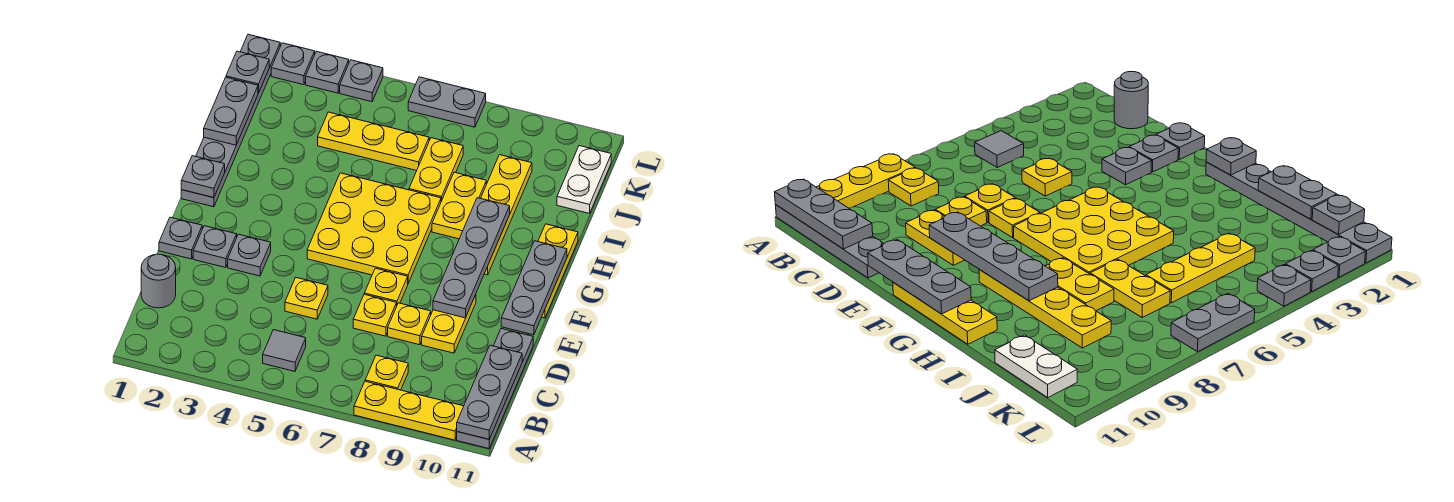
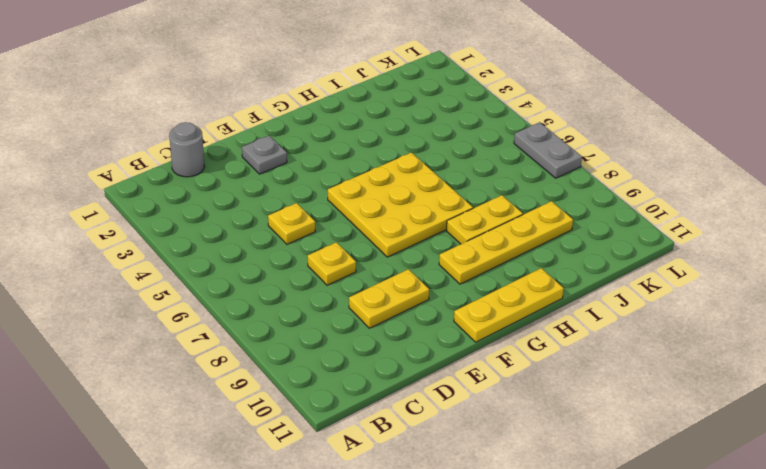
none -> yellow 1x3 plate [354,381,464,440]
none -> grey 1x4 plate [457,329,533,449]
none -> grey 1x1 tile [263,330,306,371]
none -> yellow 1x1 plate [365,355,408,390]

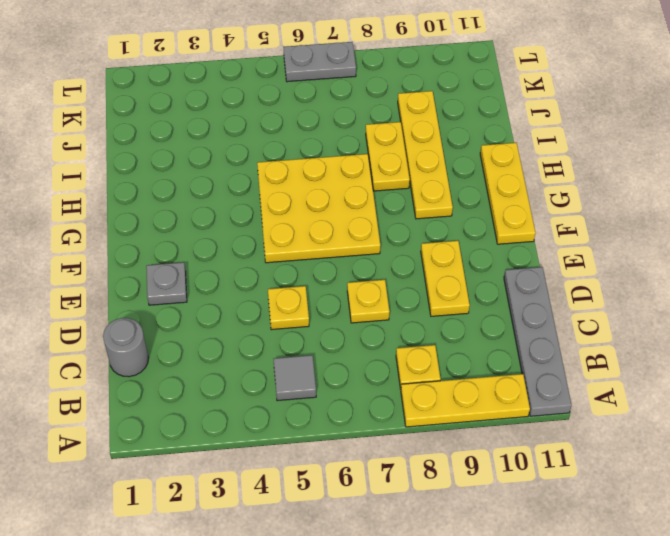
none -> yellow 1x1 plate [388,303,431,345]
none -> grey 1x1 plate [159,217,202,259]
none -> grey 1x1 plate [228,234,271,276]
none -> yellow 1x1 plate [364,268,408,304]

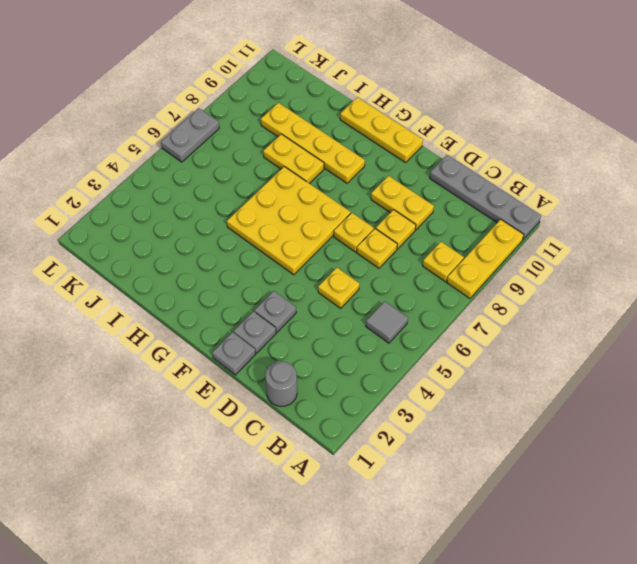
none -> grey 1x6 plate [181,34,280,207]
none -> yellow 1x2 plate [409,138,463,201]
none -> yellow 1x3 plate [318,112,429,171]
none -> white 1x2 plate [557,146,611,213]

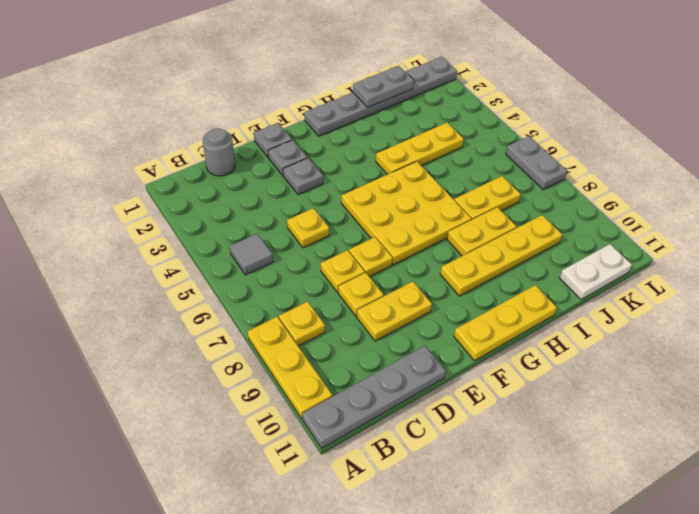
yellow 1x3 plate [376,123,464,174] -> yellow 1x3 plate turned to [318,112,429,171]
none -> grey 1x1 plate [271,43,315,85]
none -> grey 1x1 plate [306,51,349,93]
none -> grey 1x1 plate [340,60,383,102]
none -> grey 1x3 plate [457,345,522,439]

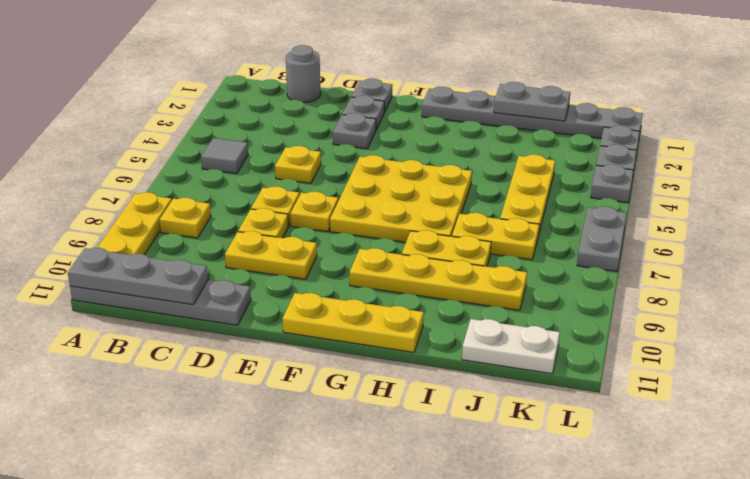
none -> grey 1x4 plate [433,198,510,318]
none -> grey 1x3 plate [501,241,567,335]
none -> grey 1x1 plate [181,156,225,198]
none -> grey 1x1 plate [226,51,269,93]

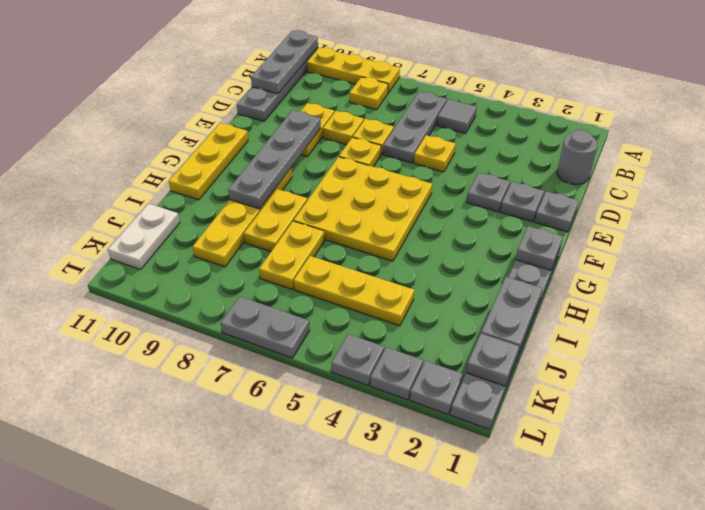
grey 1x3 plate [383,92,447,163] -> grey 1x3 plate moved to [501,241,567,335]

